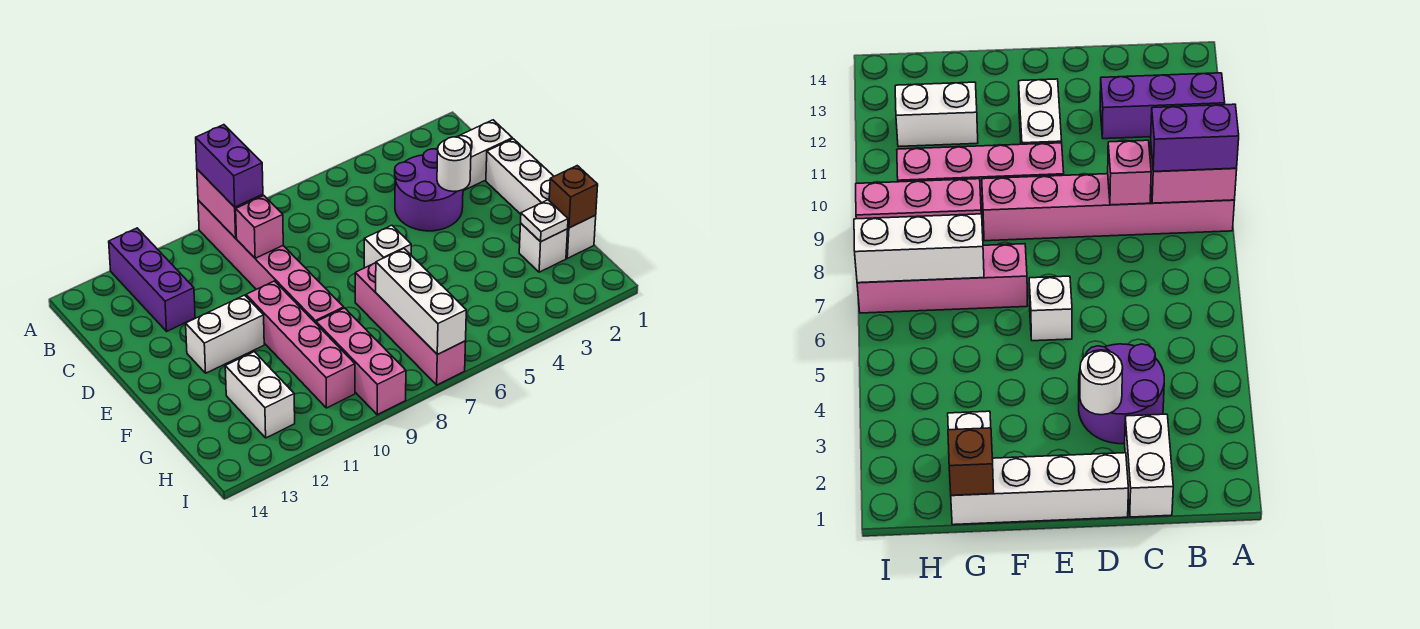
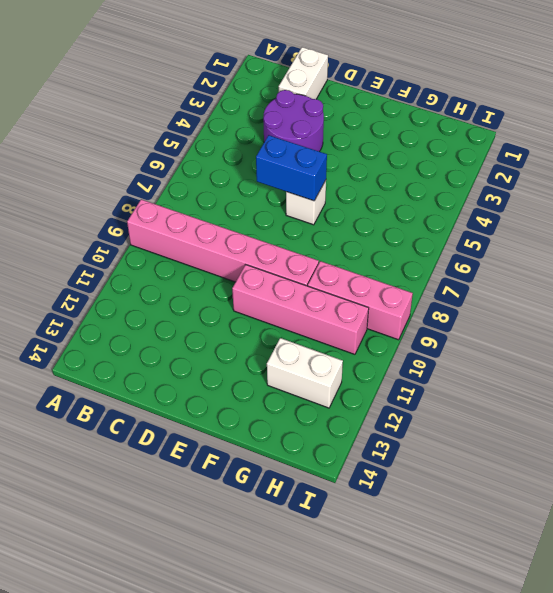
blue 1x2 brick [256,135,327,201] -> none
none -> purple 1x3 brick [109,228,195,331]
none -> white 1x4 brick [486,139,596,258]
none -> white 1x2 brick [186,295,264,373]

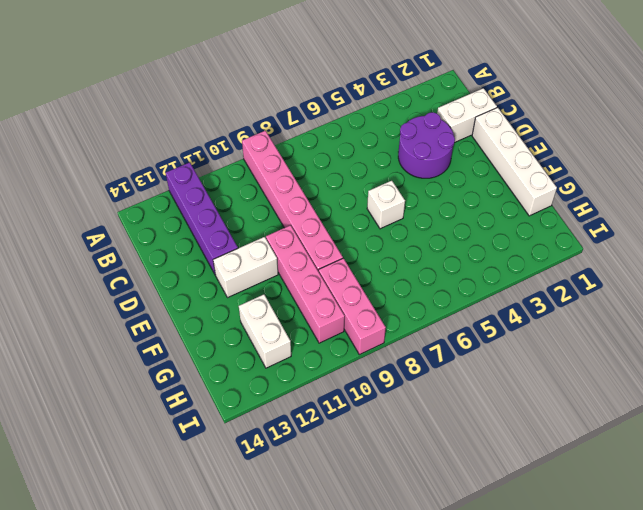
purple 1x4 brick [166,162,238,274] -> purple 1x3 brick [109,228,195,331]
none -> pink 1x4 brick [355,263,466,385]
none -> white 1x1 brick [519,224,568,272]
none -> pink 1x2 brick [197,169,263,238]

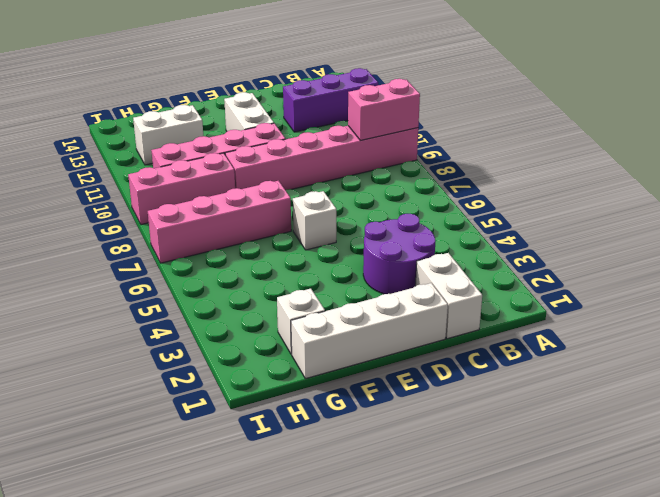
none -> pink 1x1 brick [236,196,283,258]
none -> white 1x1 round brick [437,137,471,192]
none -> brown 1x1 brick [549,166,598,228]

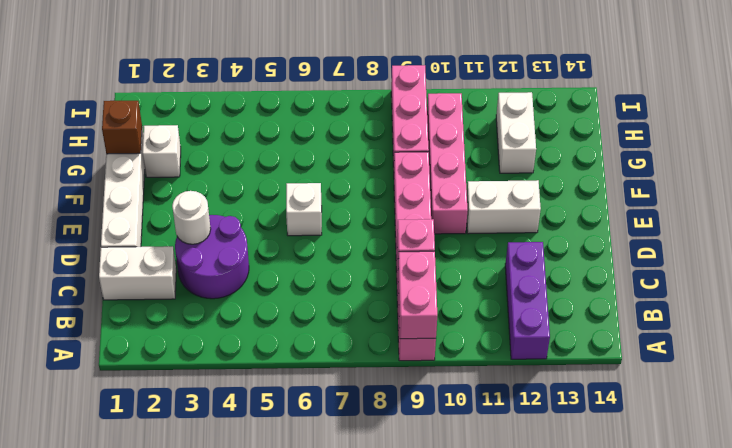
none -> pink 1x4 brick [355,263,466,385]
none -> white 1x1 plate [521,200,568,242]
none -> white 1x3 brick [376,249,466,354]

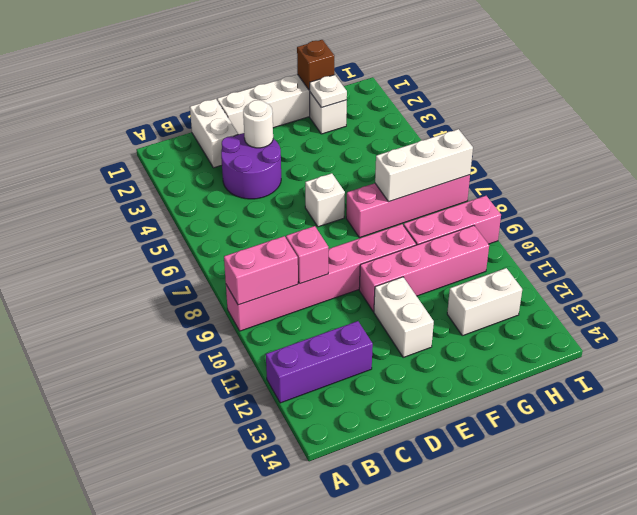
none -> purple 1x2 brick [196,125,263,207]

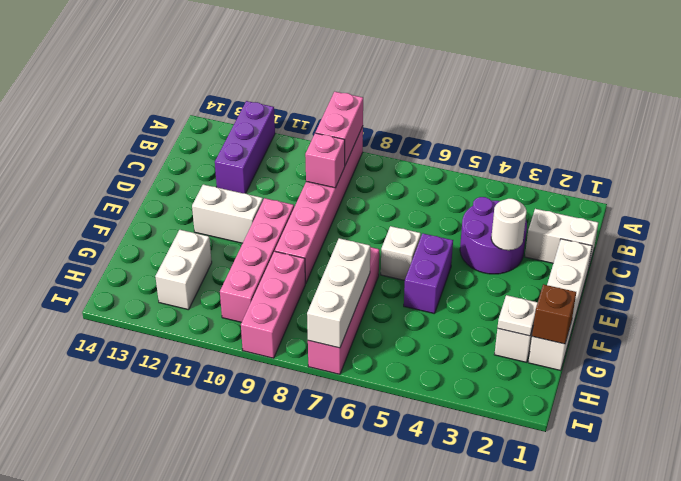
purple 1x2 brick [404,233,453,314] -> purple 1x2 brick moved to [196,125,263,207]

